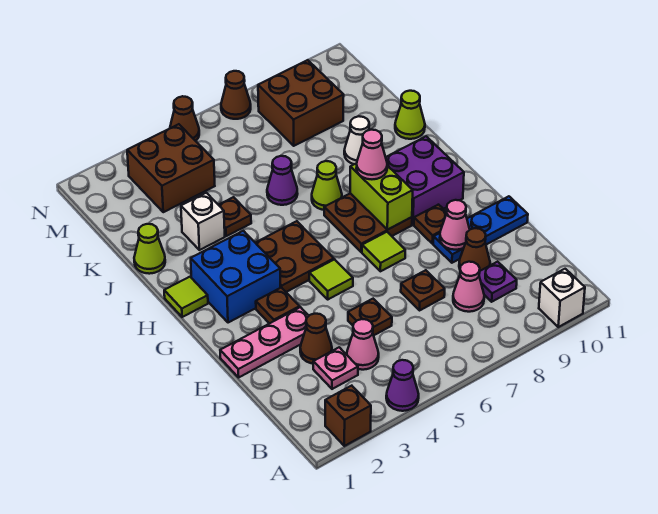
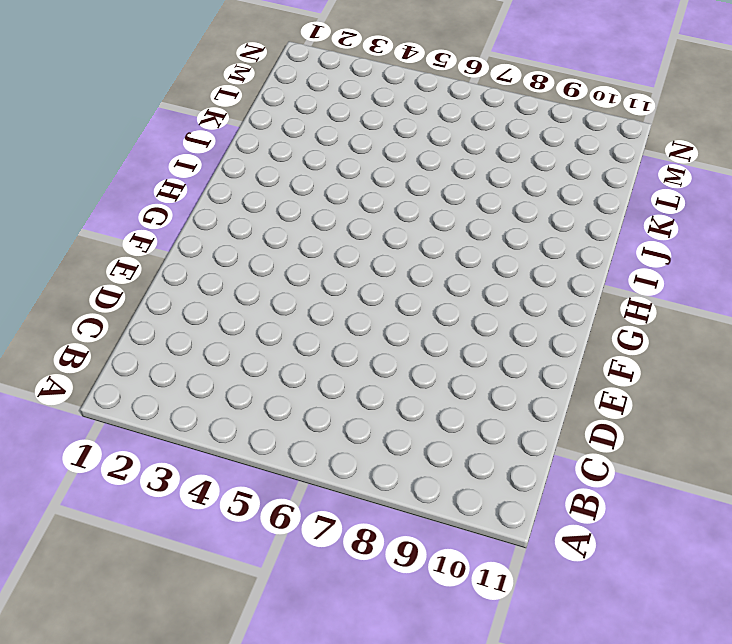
none -> brown 1x1 brick [325,386,371,446]
none -> purple 1x1 cone [386,360,419,411]
none -> white 1x1 brick [539,269,585,327]
none -> pink 1x1 plate [313,347,358,389]

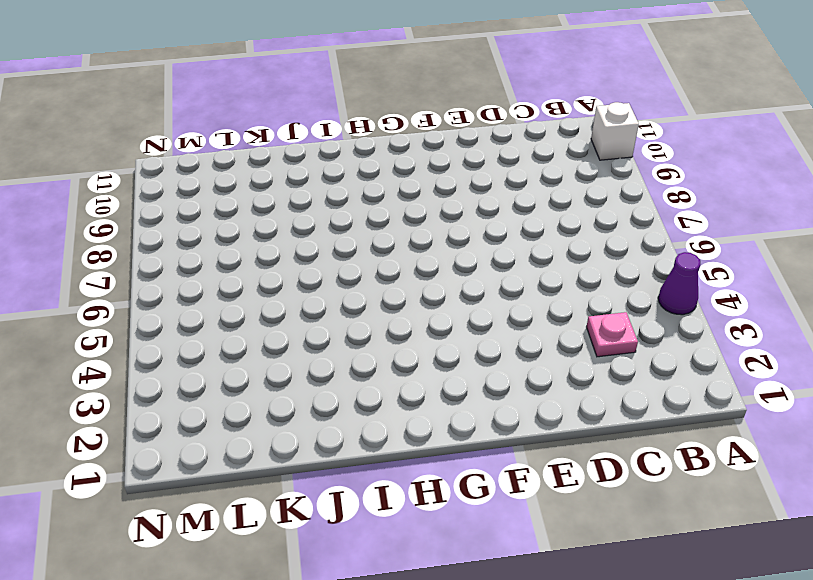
none -> brown 1x1 brick [325,386,371,446]
none -> pink 1x1 cone [347,319,379,370]
none -> pink 1x1 cone [453,262,484,312]
none -> purple 1x1 plate [479,262,517,302]

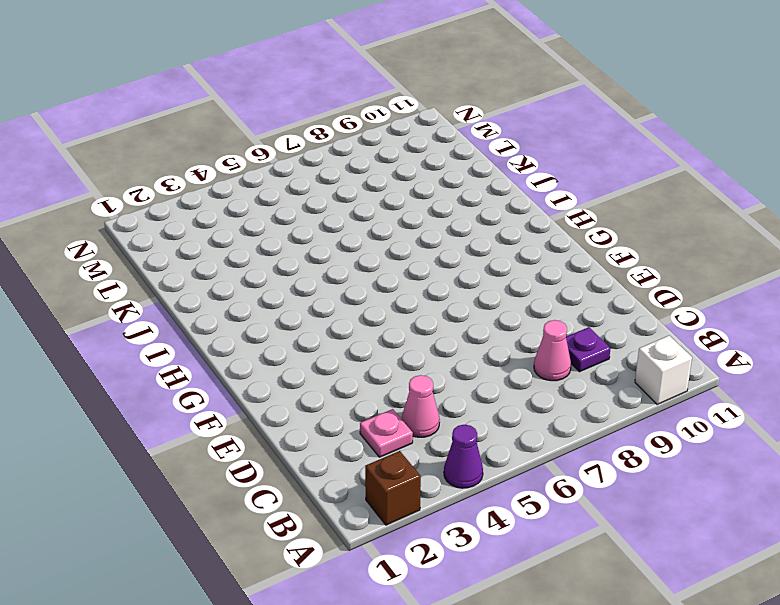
none -> brown 1x1 cone [300,314,332,364]
none -> brown 1x1 plate [348,299,392,336]
none -> brown 1x1 plate [401,270,445,311]
none -> brown 1x1 cone [459,228,490,271]

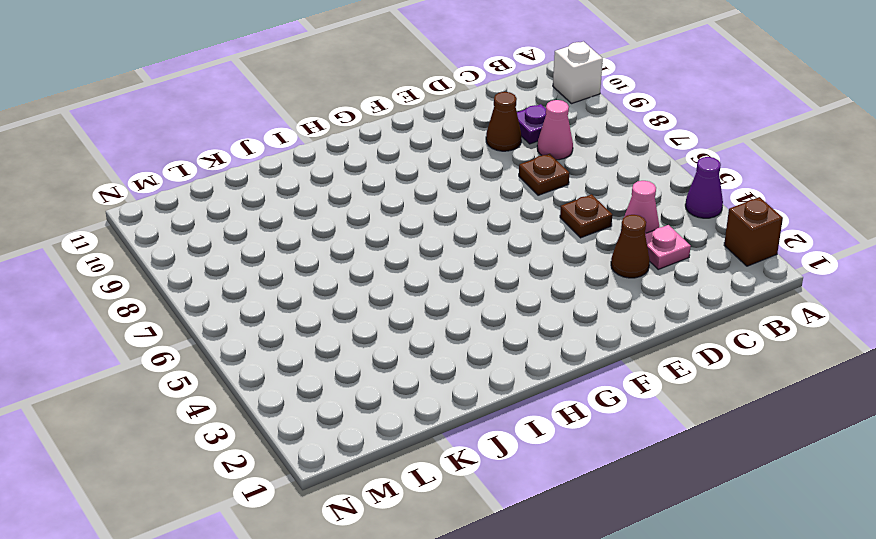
none -> pink 1x3 plate [220,307,309,377]
none -> blue 1x3 plate [433,196,528,263]
none -> brown 1x1 plate [256,287,300,324]
none -> lime 1x1 tile [309,259,353,299]

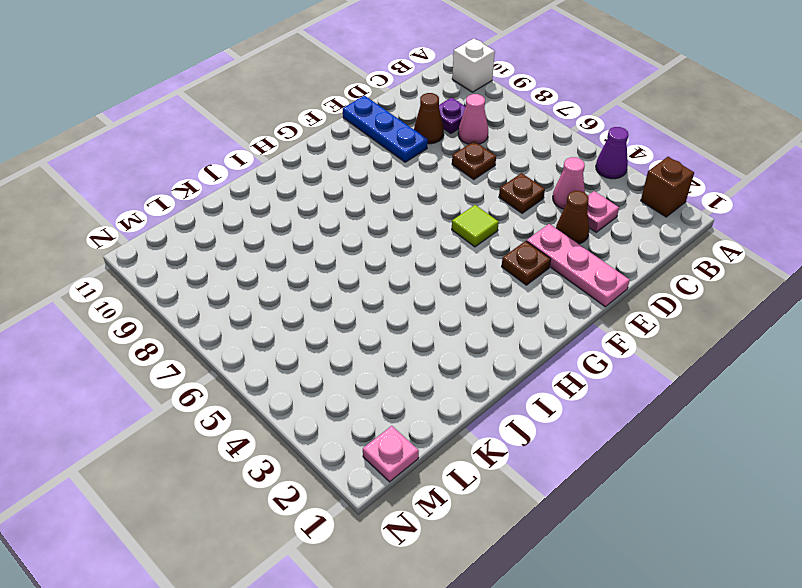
pink 1x1 plate [363,426,419,482] -> none
none -> lime 1x1 tile [362,232,405,271]
none -> brown 1x1 plate [414,205,447,244]
none -> blue 2x2 brick [191,231,281,323]
none -> brown 2x2 plate [256,221,334,292]

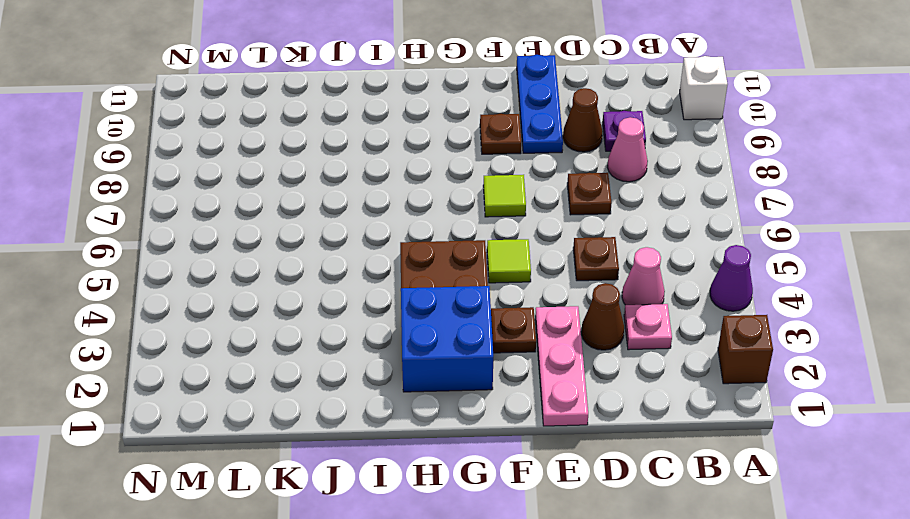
none -> brown 2x2 plate [324,193,412,252]
none -> purple 2x2 brick [386,136,464,225]
none -> lime 1x1 tile [164,277,208,317]
none -> lime 1x1 cone [312,161,342,210]

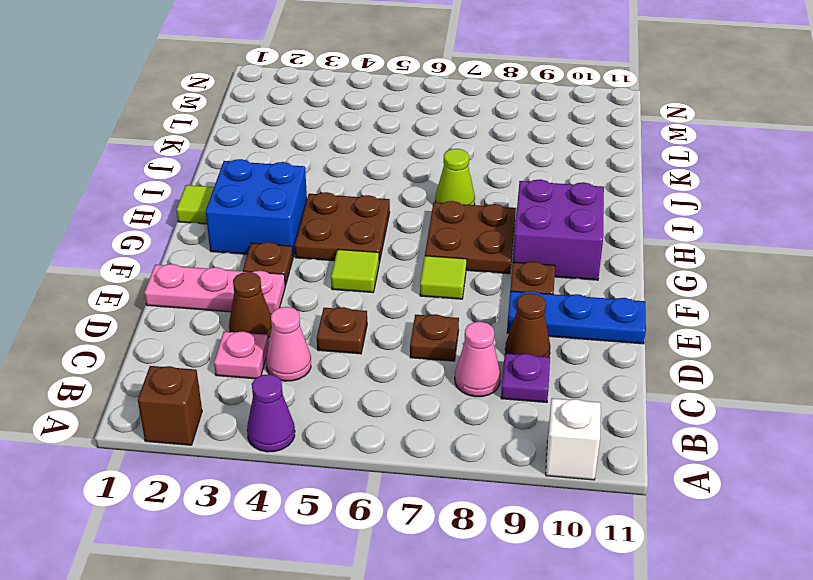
none -> lime 1x1 cone [134,224,165,274]
none -> white 1x1 brick [181,193,225,250]
none -> brown 1x1 plate [219,197,251,236]
none -> purple 1x1 cone [267,156,298,205]

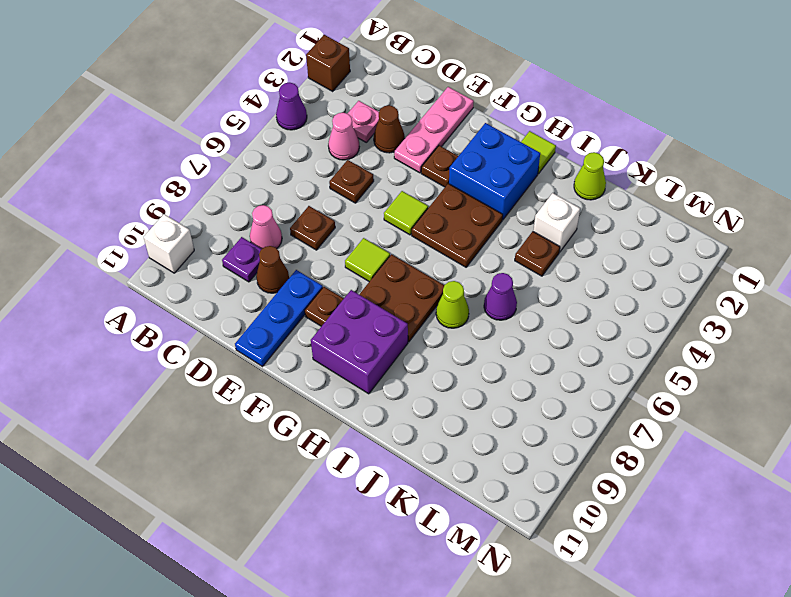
none -> white 1x1 cone [344,116,369,164]
none -> lime 1x1 cone [395,91,425,139]
none -> brown 2x2 brick [127,124,215,212]
none -> brown 2x2 brick [258,60,344,146]

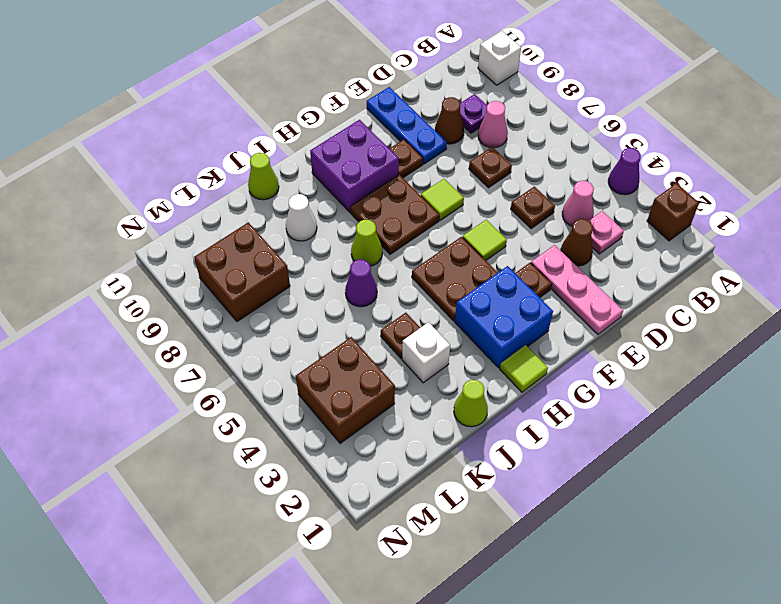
none -> brown 1x1 cone [170,96,199,141]
none -> brown 1x1 cone [221,71,251,119]
none -> pink 1x1 cone [440,200,470,250]
none -> lime 1x2 brick [350,163,413,230]

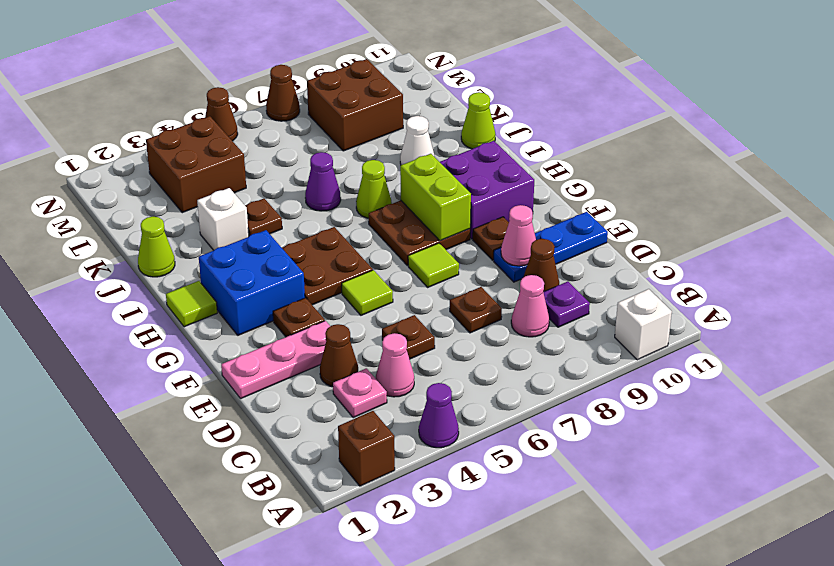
none -> pink 1x1 cone [356,130,387,179]

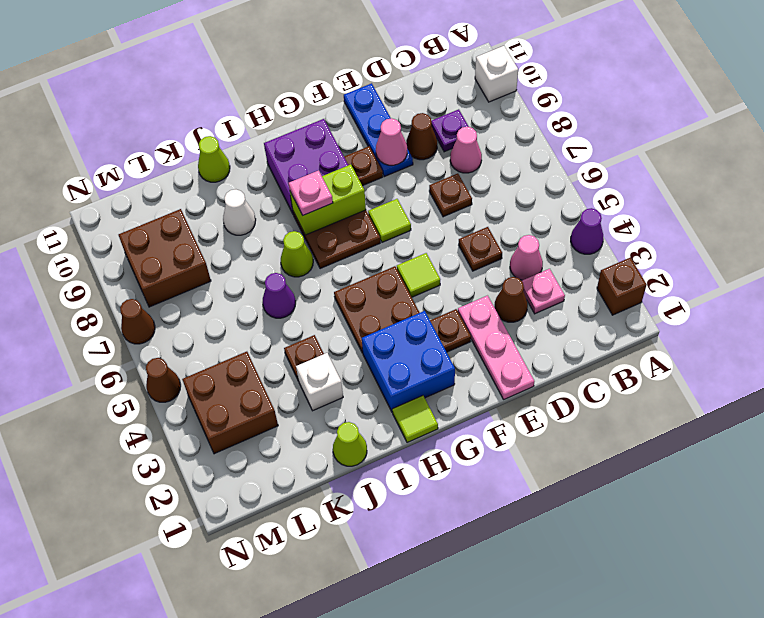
pink 1x1 plate [289,171,333,215] -> pink 1x1 cone [356,130,387,179]

